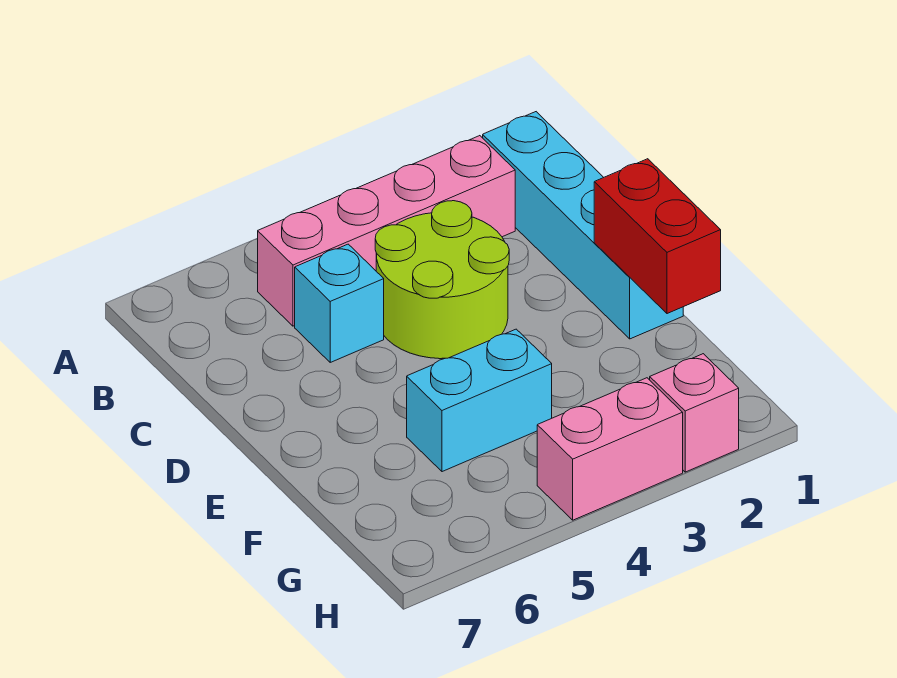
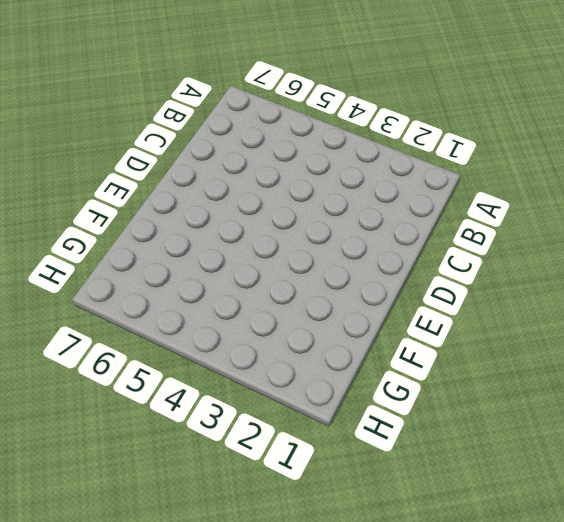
none -> cyan 1x4 brick [483,112,683,339]
none -> pink 1x4 brick [258,136,515,326]

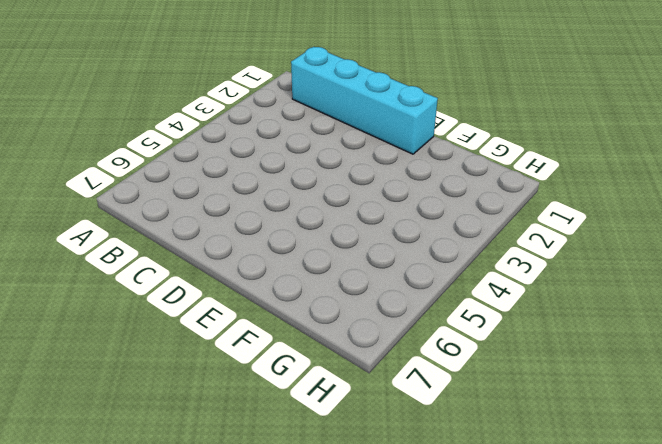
none -> pink 1x4 brick [258,136,515,326]
none -> lime 2x2 round brick [375,201,509,359]

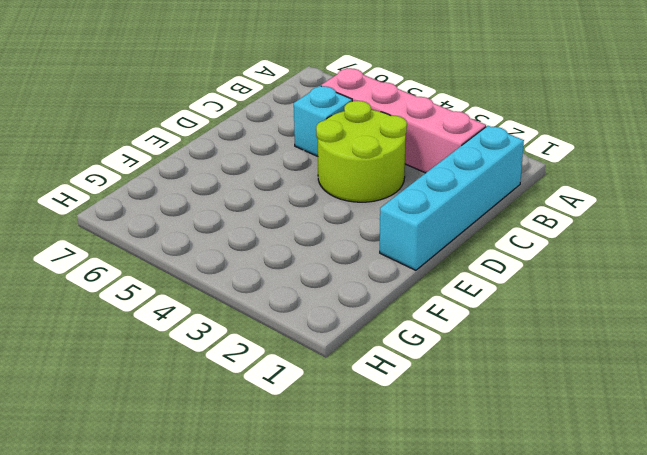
none -> cyan 1x2 brick [407,329,552,472]
none -> pink 1x1 brick [650,354,739,472]

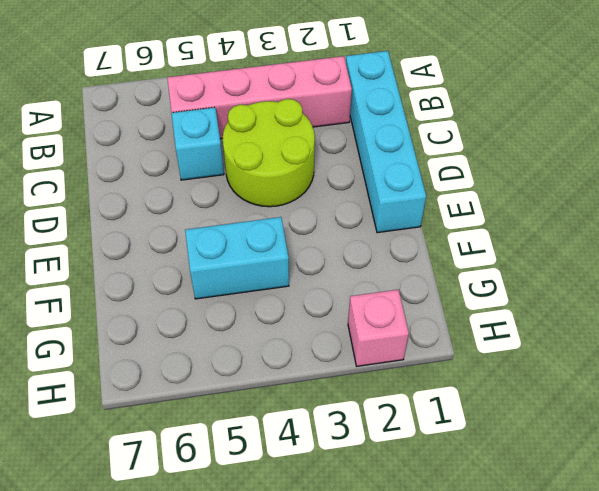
none -> pink 1x2 brick [537,378,683,520]
none -> red 1x2 brick [594,159,721,314]

